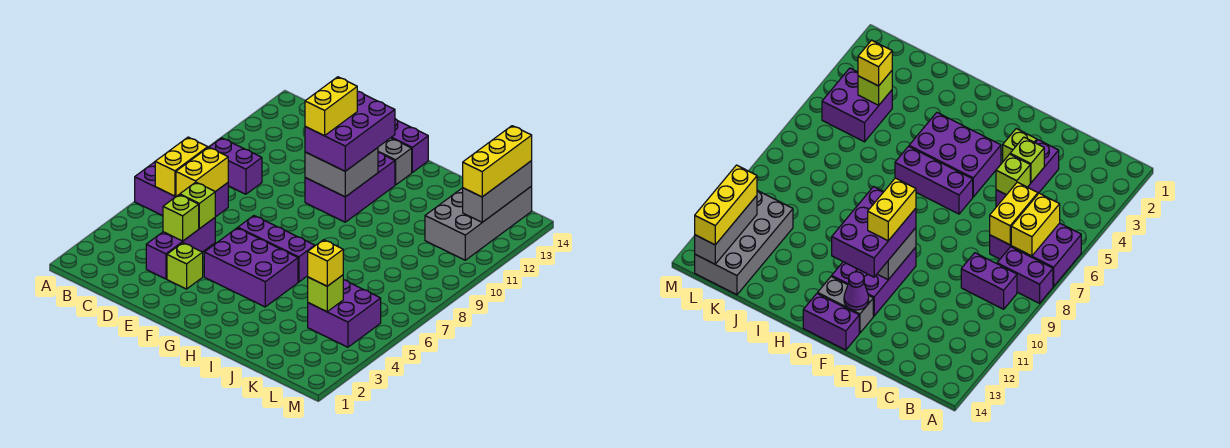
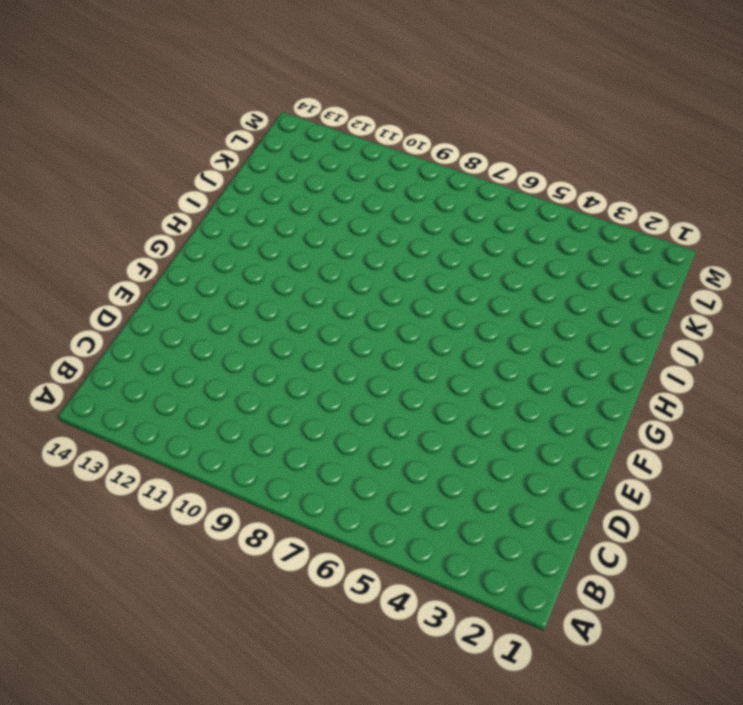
none -> purple 2x3 brick [135,162,228,217]
none -> purple 1x2 brick [997,247,1053,303]
none -> purple 1x2 brick [209,138,262,194]

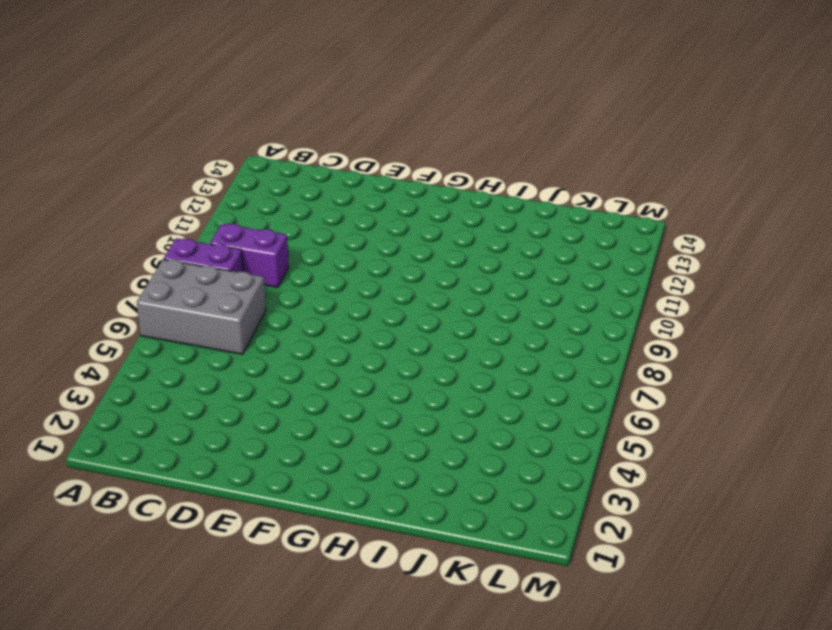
grey 2x3 brick [137,259,266,354] -> purple 2x3 brick [135,162,228,217]
none -> purple 1x3 brick [146,218,215,279]
none -> lime 1x1 brick [167,243,203,289]
none -> purple 2x3 brick [204,228,298,307]

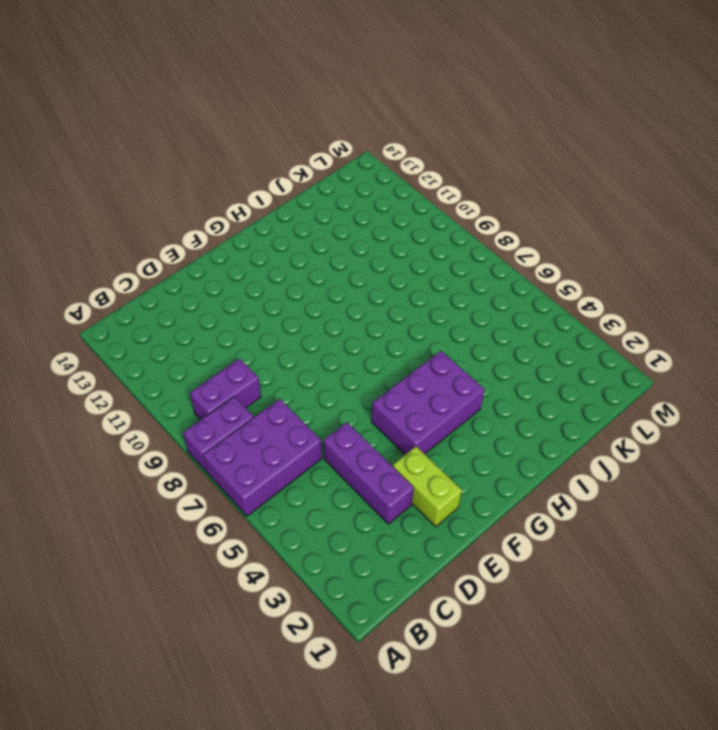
lime 1x2 brick [393,447,462,527] -> lime 1x1 brick [167,243,203,289]
none -> purple 1x3 brick [238,216,315,282]
none -> purple 2x3 brick [305,152,395,222]
none -> grey 1x2 brick [378,138,412,185]

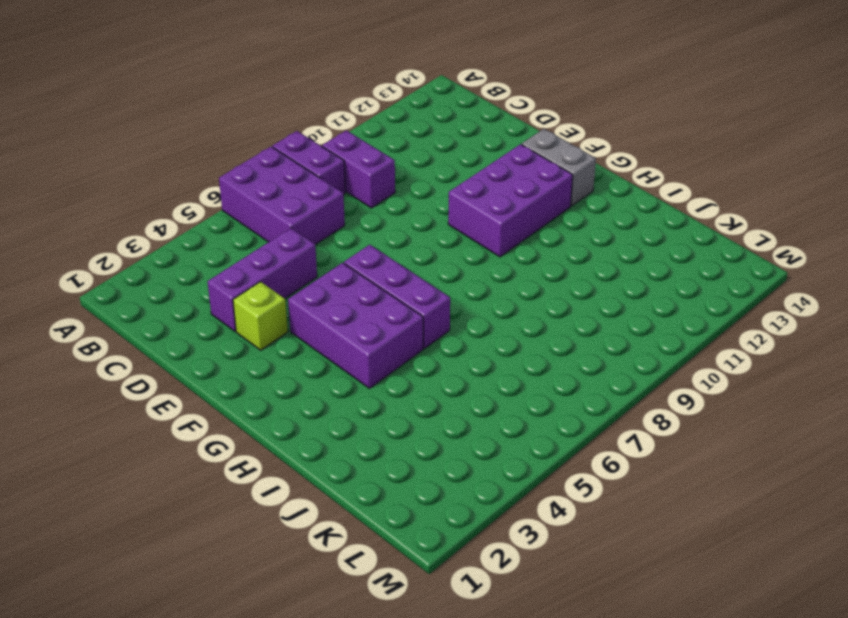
none -> purple 1x2 brick [391,119,428,172]
none -> purple 2x2 brick [308,280,381,347]
none -> grey 2x4 brick [425,186,532,260]

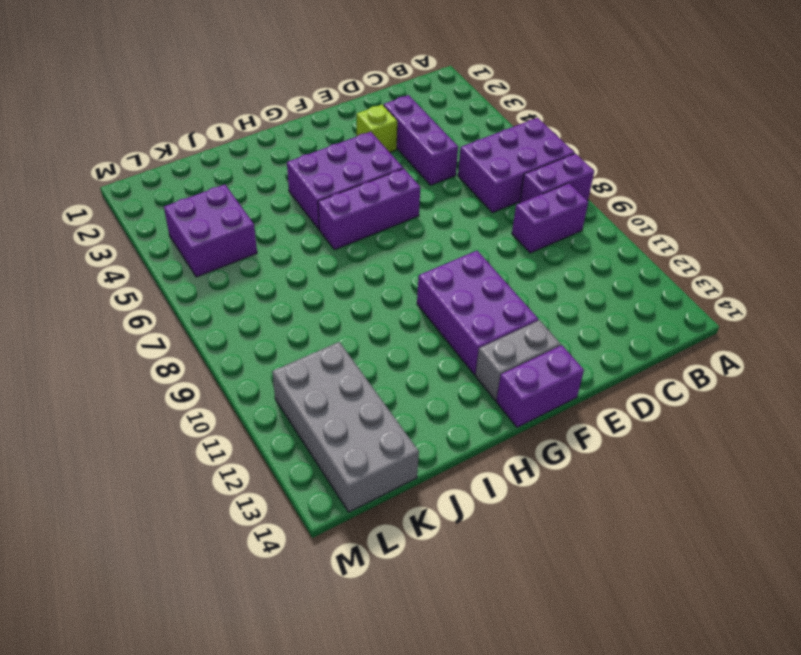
none -> yellow 1x2 brick [155,137,208,196]
none -> yellow 1x2 brick [176,147,228,196]
none -> lime 1x1 brick [163,195,199,241]

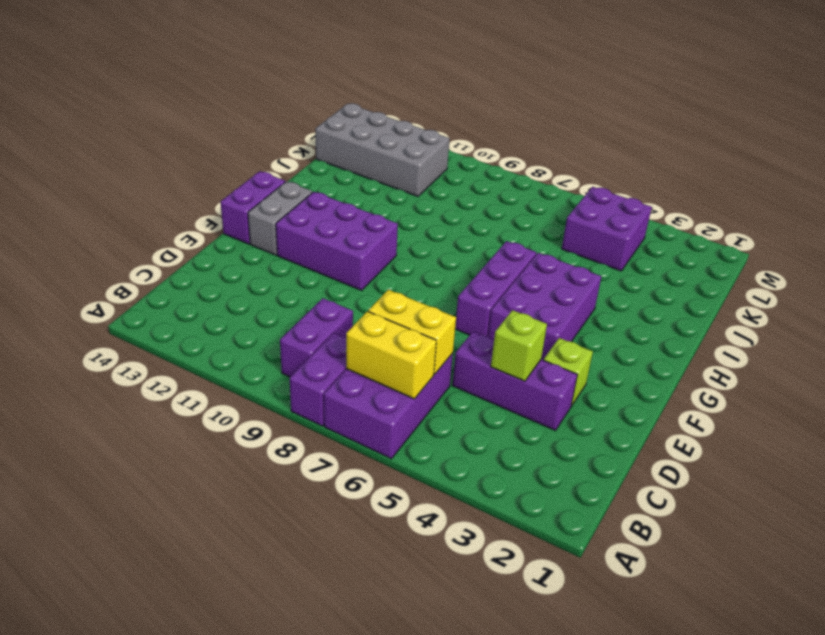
none -> lime 1x1 brick [180,182,215,229]
none -> grey 2x2 brick [305,148,378,197]
none -> purple 1x1 cone [844,272,869,310]

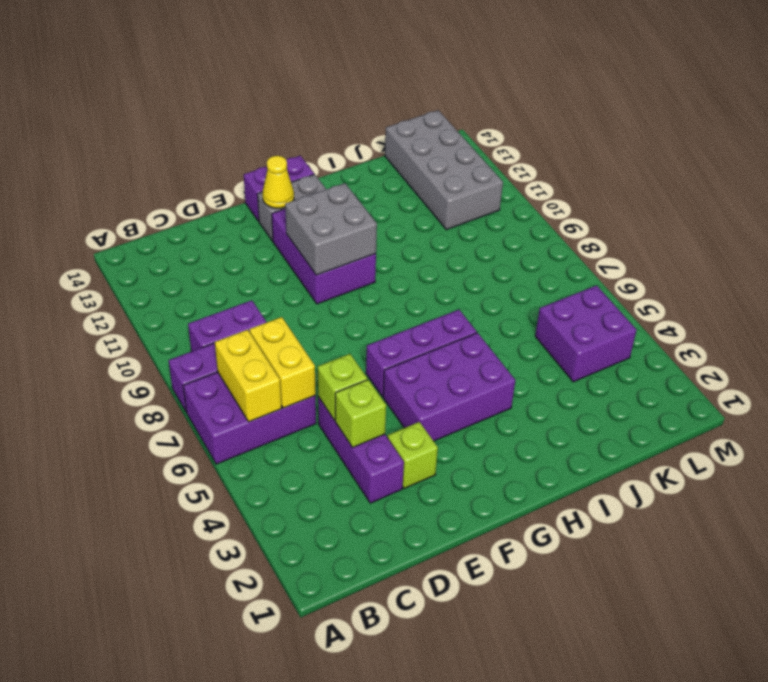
yellow 1x1 cone [262,156,294,208] -> purple 1x1 cone [844,272,869,310]
none -> lime 1x1 brick [308,275,343,312]
none -> grey 1x3 brick [463,161,532,222]
none -> purple 2x3 brick [305,91,395,171]

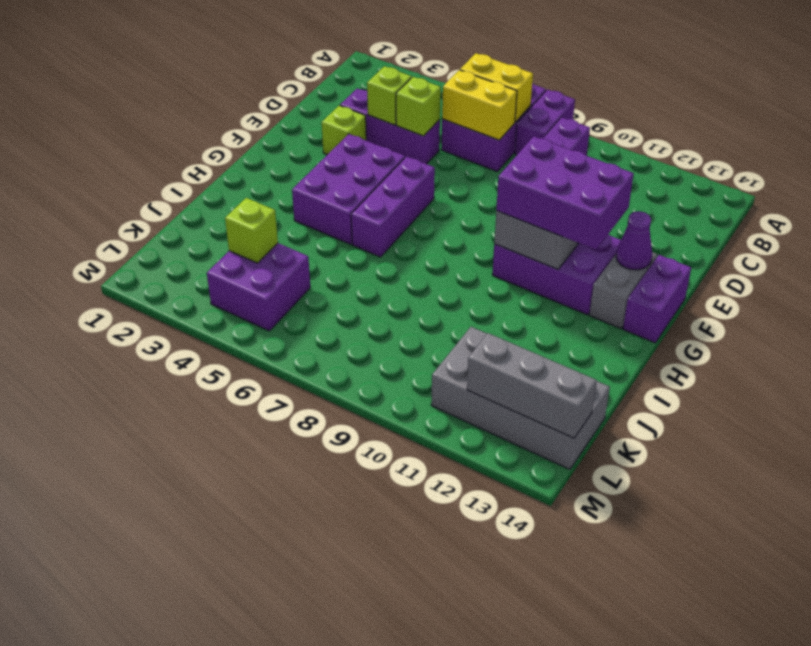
none -> yellow 1x1 brick [308,240,343,286]
none -> yellow 1x3 brick [463,126,532,197]
none -> yellow 1x2 brick [305,77,357,136]

